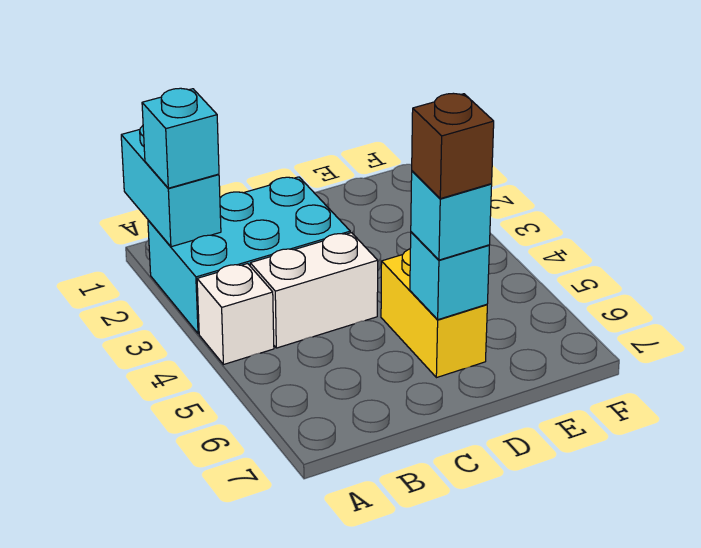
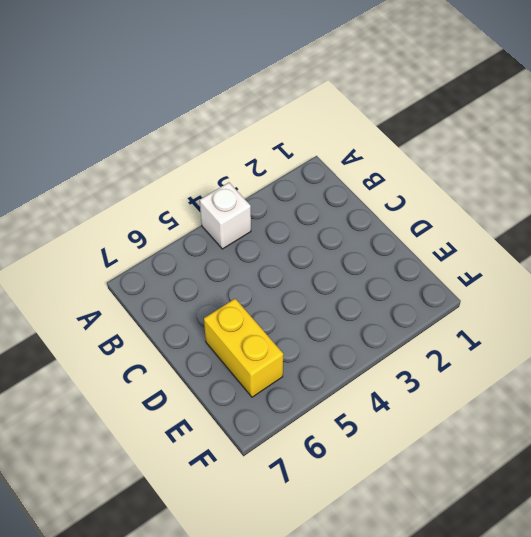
yellow 1x2 brick [204,299,283,397] -> yellow 1x2 brick turned to [381,249,487,378]
none -> cyan 2x3 brick [148,177,350,334]
none -> white 1x2 brick [250,233,378,348]

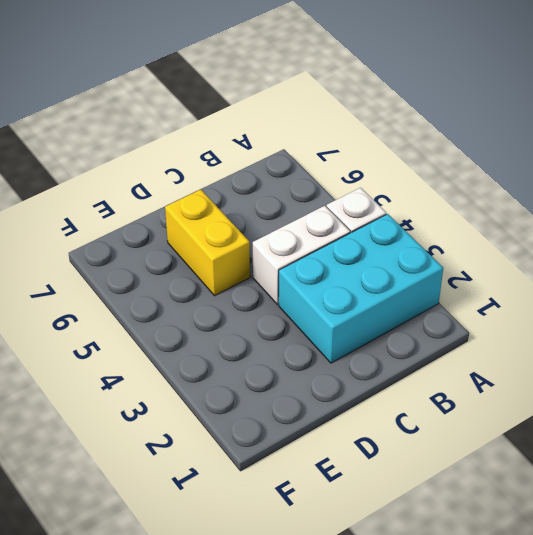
none -> cyan 1x2 brick [121,126,221,247]
none -> cyan 1x1 brick [410,232,489,320]

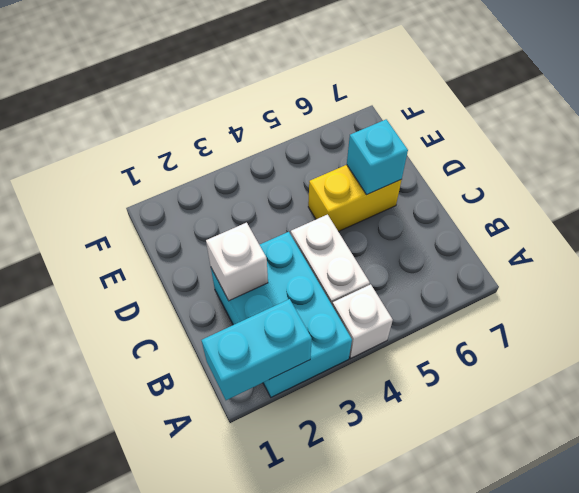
white 1x1 brick [206,223,268,301] -> none
none -> cyan 1x1 brick [142,88,219,188]
none -> cyan 1x1 brick [411,171,492,260]

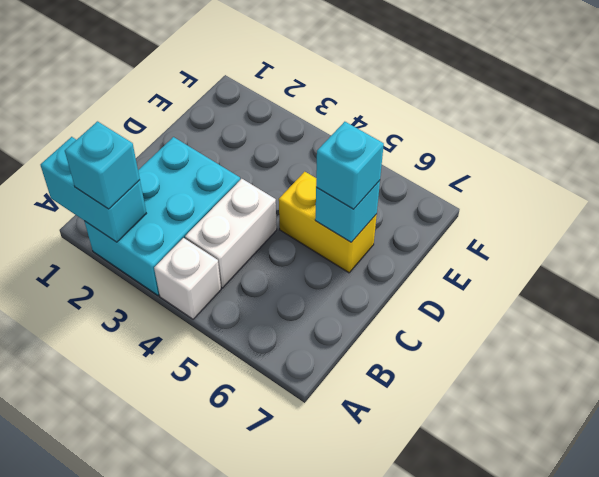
none -> brown 1x1 brick [412,93,494,199]

